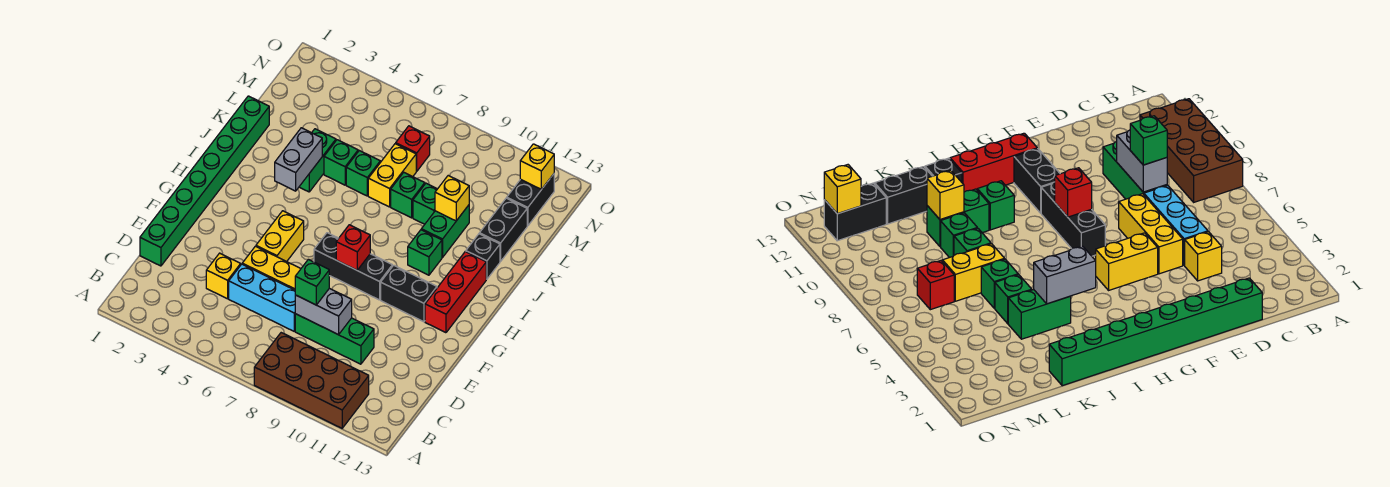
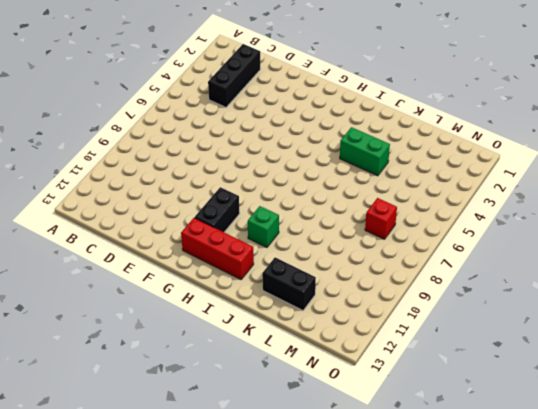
black 1x3 brick [208,44,260,107] -> black 1x3 brick moved to [314,233,392,300]
none -> brown 2x4 brick [254,333,369,428]
none -> green 1x8 brick [140,96,269,266]
none -> yellow 1x1 brick [206,253,241,299]

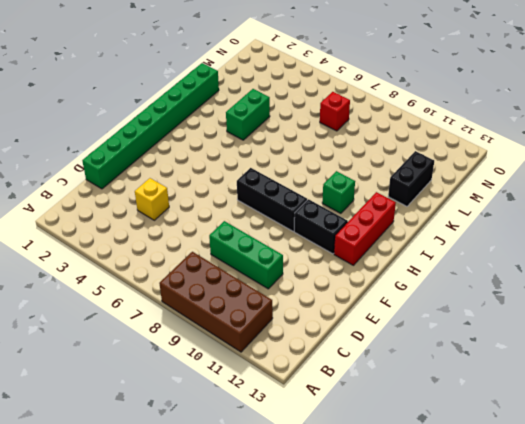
none -> cyan 1x3 brick [229,264,295,331]
none -> yellow 1x3 brick [242,246,301,290]
none -> yellow 1x2 brick [256,211,304,262]

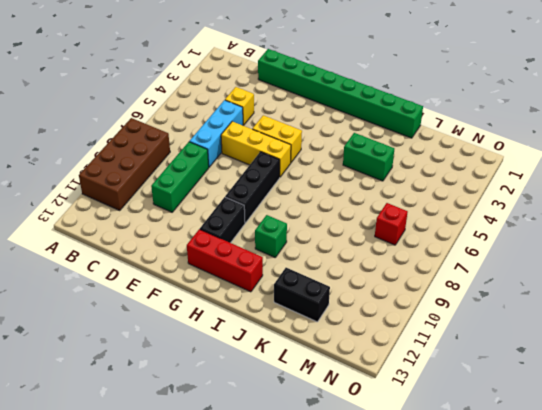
yellow 1x3 brick [221,121,291,177] -> yellow 1x3 brick turned to [242,246,301,290]
none -> green 1x2 brick [421,205,469,257]
none -> black 1x1 brick [466,234,500,279]
none -> green 1x1 brick [324,140,358,185]

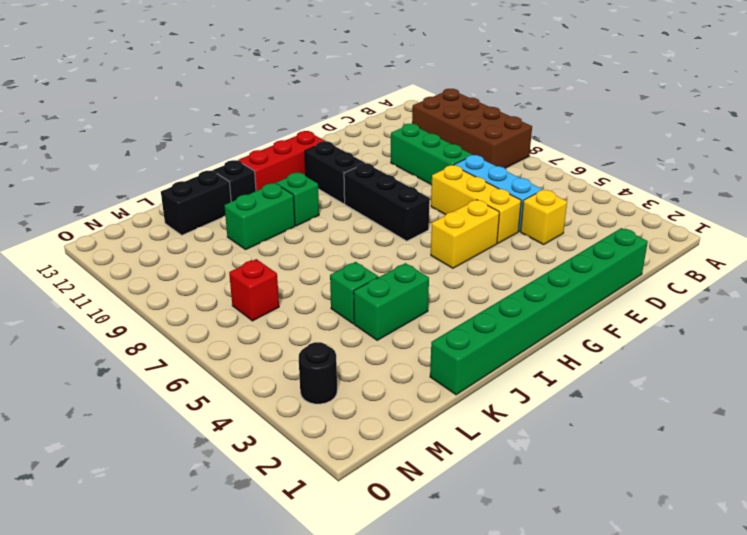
black 1x1 round brick [299,342,337,404] -> none
none -> green 1x1 brick [346,151,380,196]
none -> yellow 1x2 brick [368,144,416,207]
none -> green 1x1 brick [391,172,425,218]

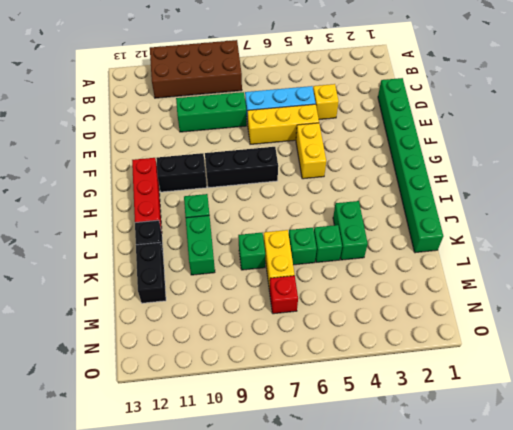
none -> green 1x1 brick [413,183,437,224]
none -> black 1x2 brick [507,174,554,226]
none -> grey 1x2 brick [295,288,352,335]

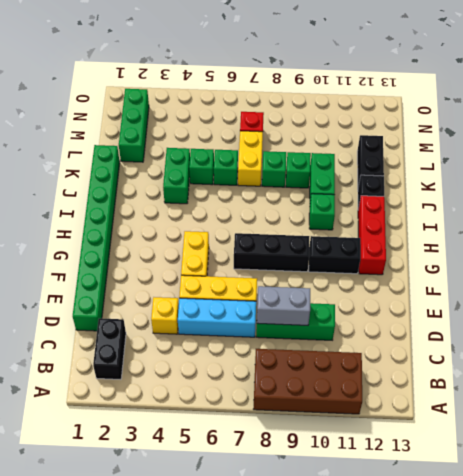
black 1x2 brick [93,318,126,380] -> black 1x2 brick moved to [507,174,554,226]
green 1x3 brick [119,89,149,162] -> none
none -> red 1x1 brick [336,225,370,270]
none -> grey 1x2 brick [275,128,322,191]
none -> yellow 1x1 brick [435,176,469,221]

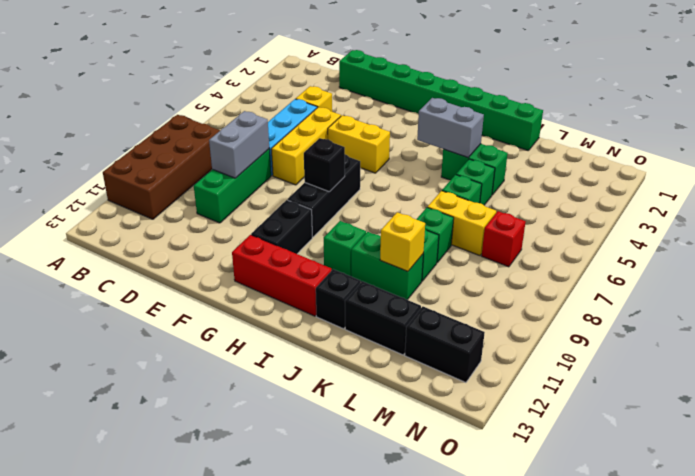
black 1x1 brick [304,138,345,192] -> red 1x1 brick [336,225,370,270]
none -> yellow 1x1 brick [520,144,554,189]
none -> green 1x1 brick [295,259,329,305]

